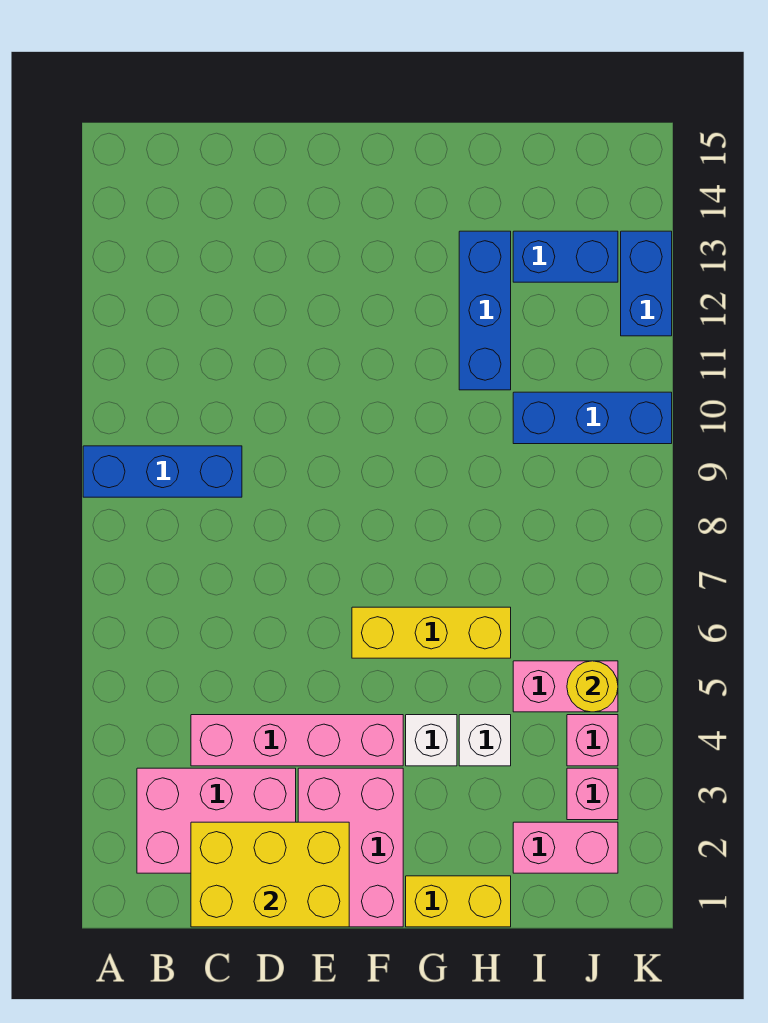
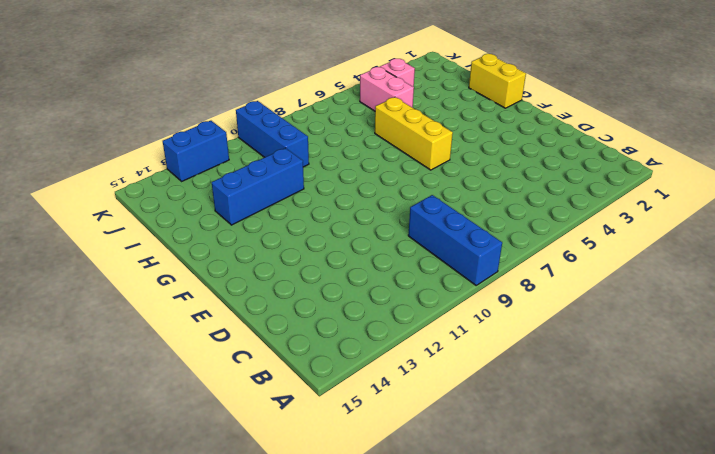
none -> pink 2x3 brick [137,768,296,873]
none -> pink 1x4 brick [191,715,403,766]
none -> pink 2x3 brick [298,768,403,927]

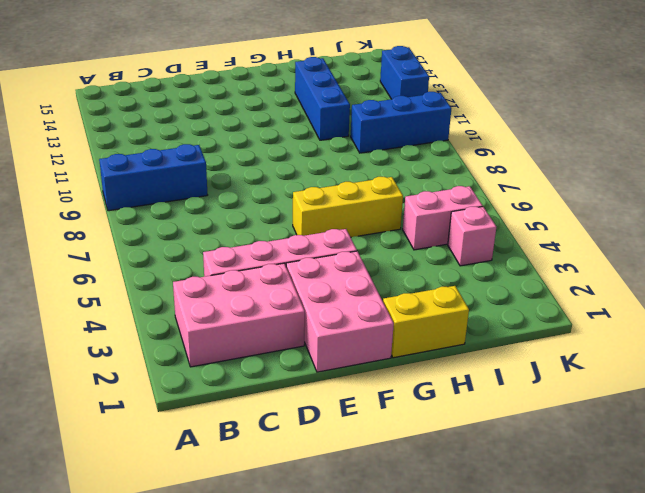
none -> white 1x1 brick [406,715,457,766]
none -> white 1x1 brick [459,715,511,766]
none -> pink 1x2 brick [513,822,618,873]

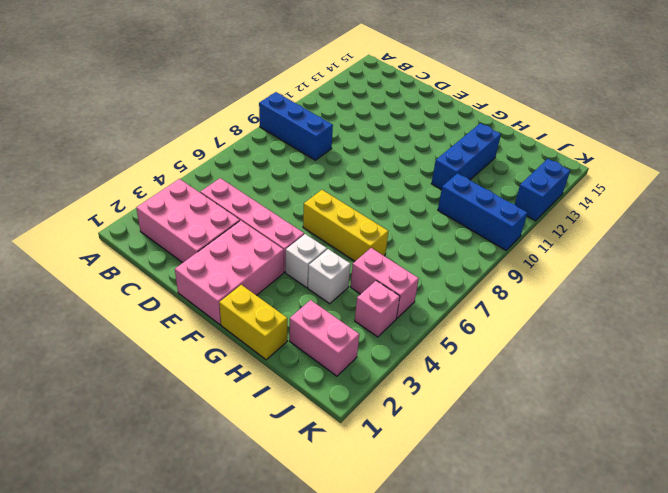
none -> blue 1x2 brick [513,231,618,282]
none -> pink 1x1 brick [567,768,618,820]
none -> yellow 2x3 brick [191,822,349,927]

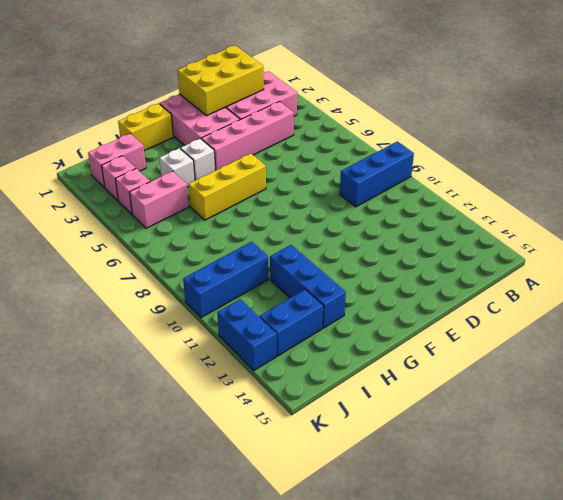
none -> yellow 1x1 round brick [567,661,618,712]

